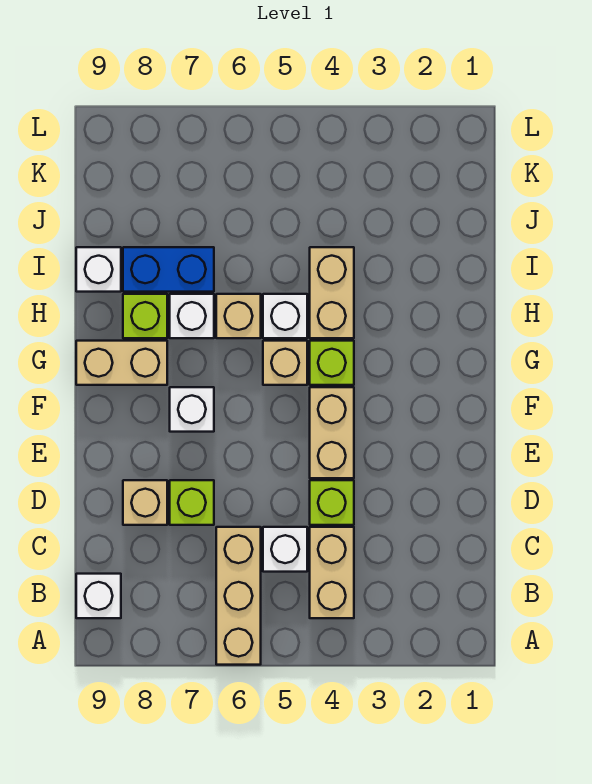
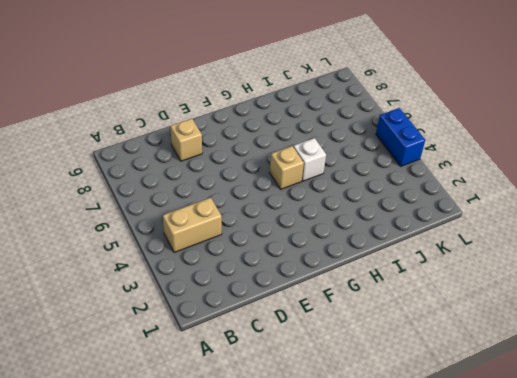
blue 1x2 brick [376,108,425,166] -> blue 1x2 brick moved to [123,247,214,292]
none -> tan 1x3 brick [216,527,261,665]
none -> white 1x1 brick [76,574,121,618]
none -> white 1x1 brick [263,527,307,572]

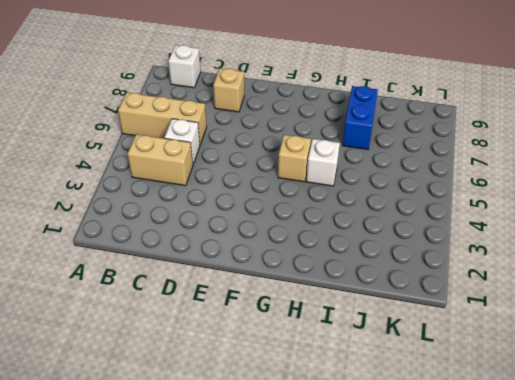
none -> lime 1x1 brick [310,480,354,525]
none -> lime 1x1 brick [170,480,214,525]
none -> tan 1x2 brick [310,387,354,478]

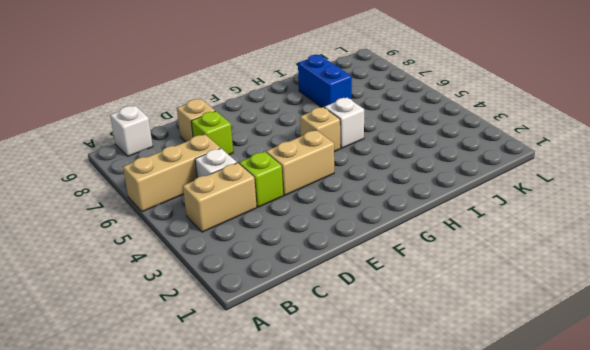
none -> white 1x1 brick [170,387,214,432]
none -> lime 1x1 brick [310,341,354,385]
none -> tan 1x2 brick [76,341,167,385]

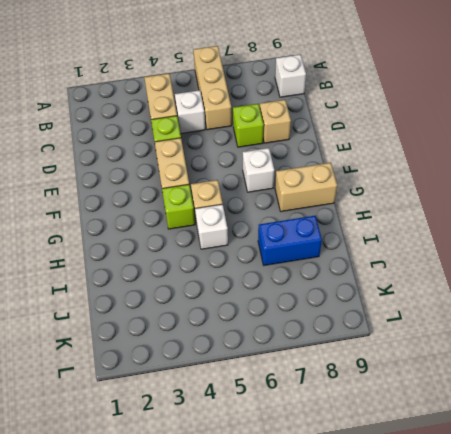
none -> tan 1x2 brick [310,247,354,338]
none -> tan 1x1 brick [216,294,261,338]
none -> white 1x1 brick [170,294,214,338]

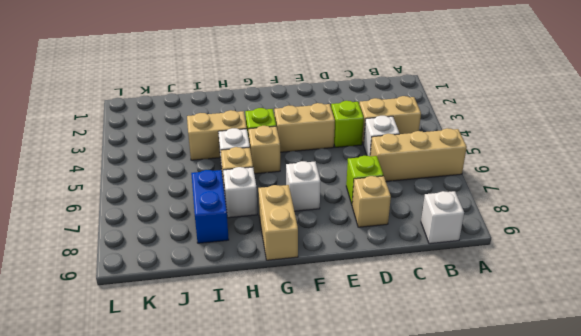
none -> lime 1x1 brick [123,294,167,338]
none -> white 1x1 brick [76,247,121,292]

